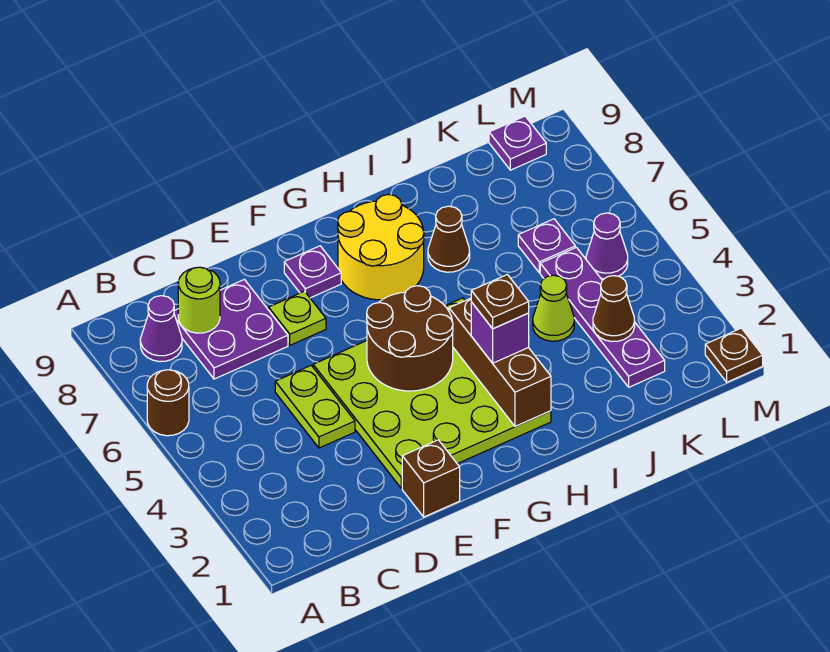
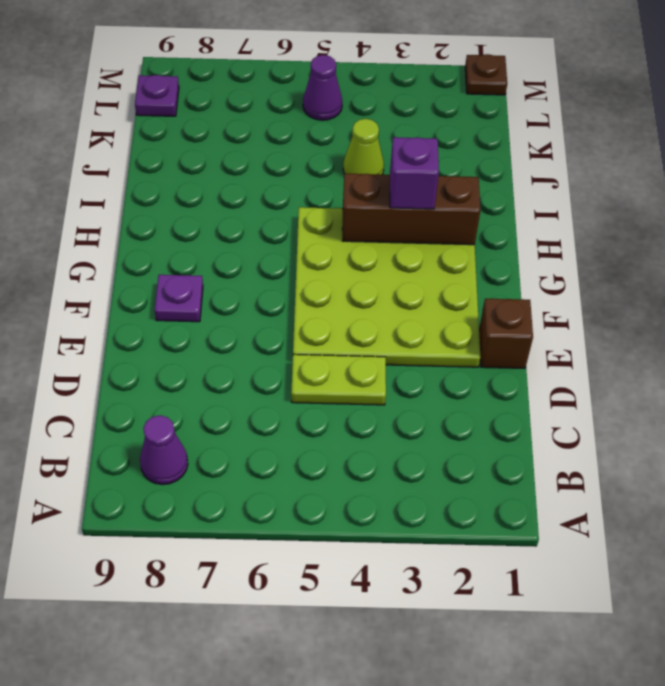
none -> brown 1x1 round brick [147,370,189,436]
none -> purple 2x2 plate [174,279,288,379]
none -> lime 1x1 plate [269,291,326,345]

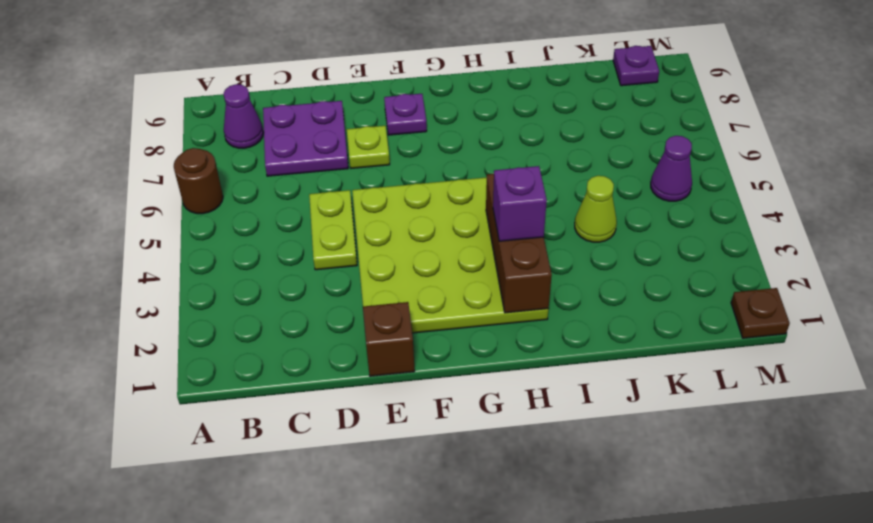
none -> yellow 2x2 round brick [338,195,424,300]
none -> brown 1x1 cone [428,206,470,272]
none -> purple 1x4 plate [540,247,665,387]

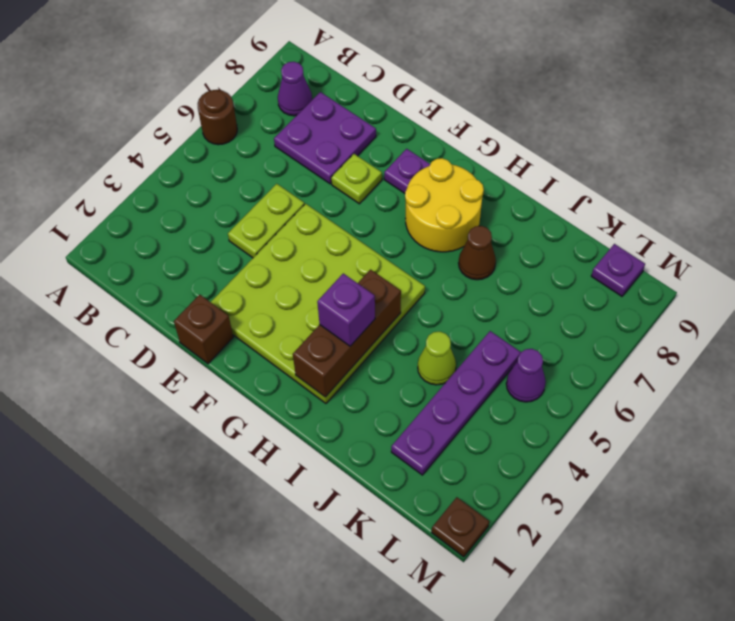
none -> purple 1x1 plate [518,219,575,273]
none -> lime 1x1 round brick [178,267,220,333]
none -> brown 2x2 round brick [367,286,453,391]

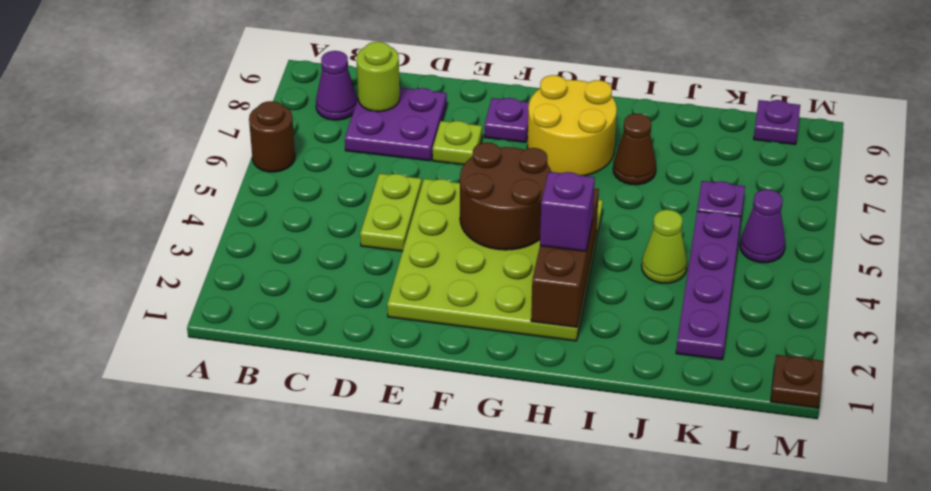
none -> brown 1x1 brick [402,440,460,517]
none -> brown 1x1 cone [593,276,635,341]
none -> brown 1x1 plate [471,275,529,329]

